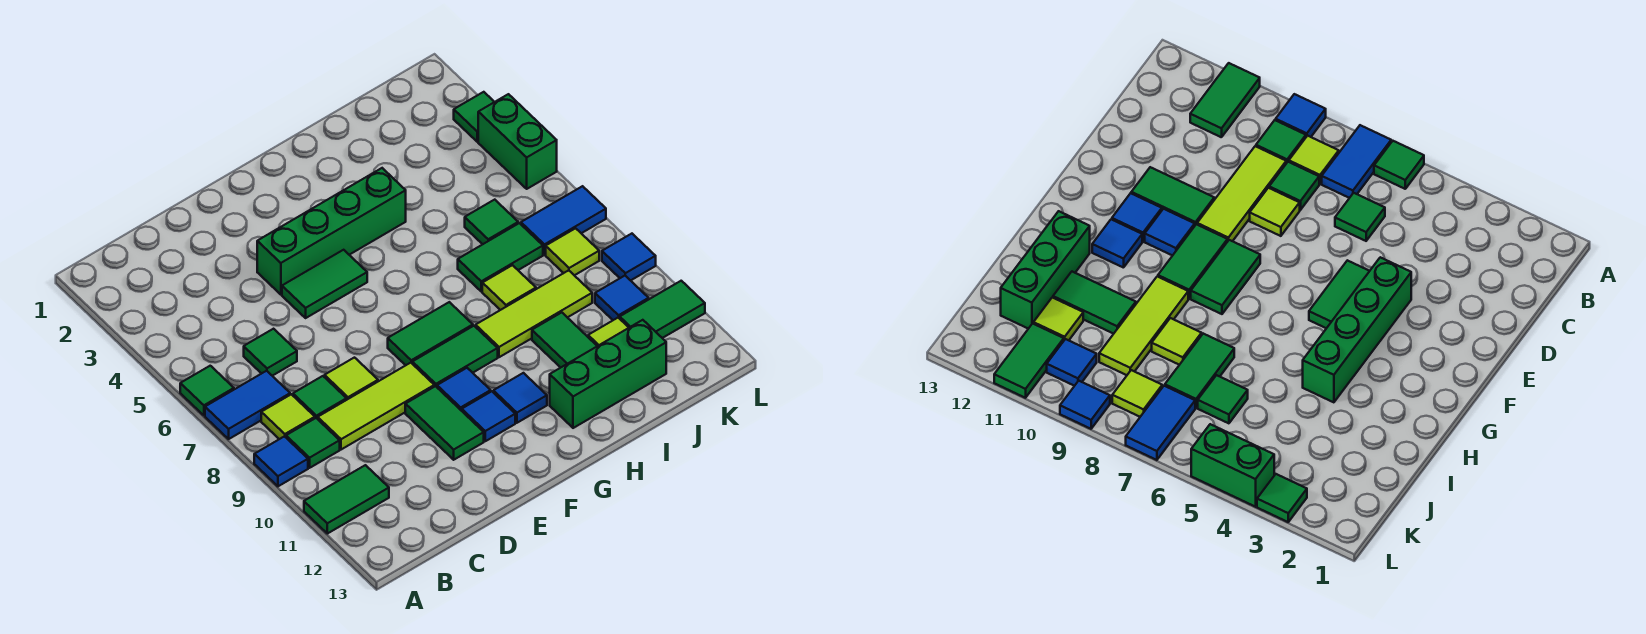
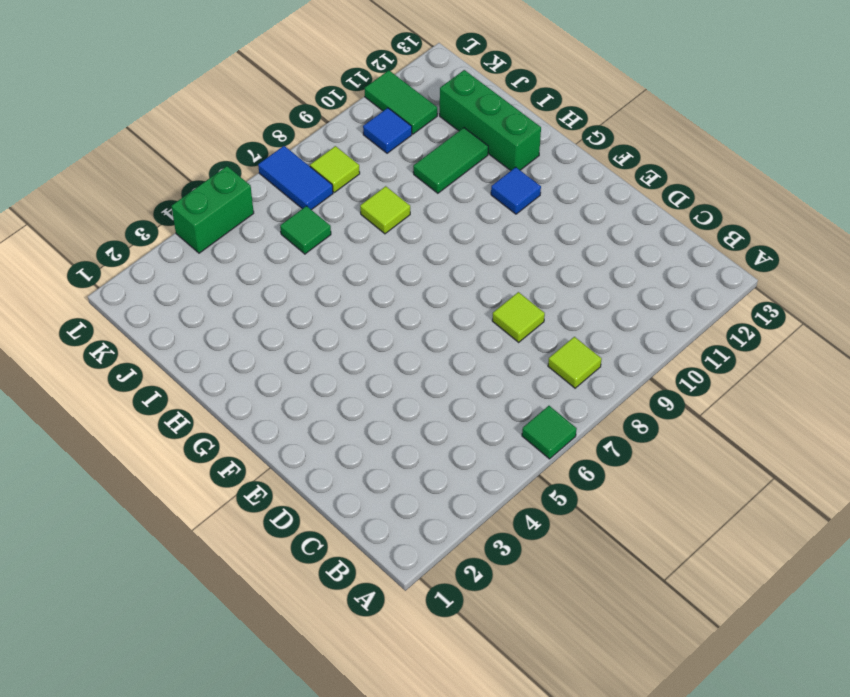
none -> blue 1x2 tile [205,371,290,439]
none -> blue 1x1 tile [254,436,308,486]
none -> green 1x2 tile [304,465,389,534]
none -> green 1x1 tile [286,418,340,468]

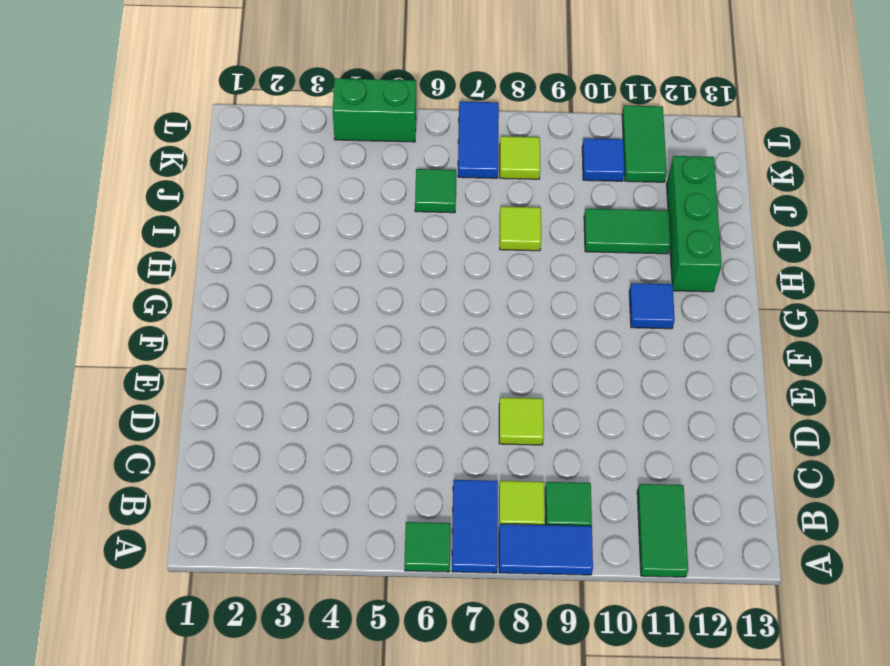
blue 1x2 tile [499,524,593,575] -> blue 1x1 tile [254,436,308,486]
none -> green 1x1 tile [244,329,297,376]
none -> green 1x1 tile [293,376,347,419]
none -> lime 1x3 tile [318,363,434,450]
none -> green 1x4 brick [257,168,406,295]

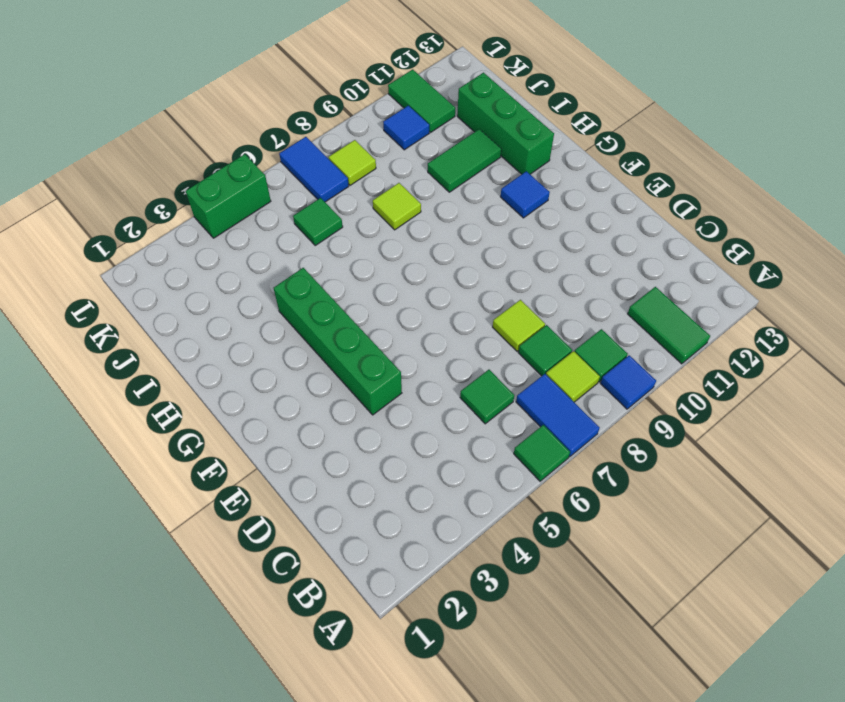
none -> lime 1x3 tile [318,363,434,450]
none -> green 1x2 tile [282,250,367,318]
none -> green 1x2 tile [405,386,484,460]
none -> green 1x2 tile [388,302,473,365]

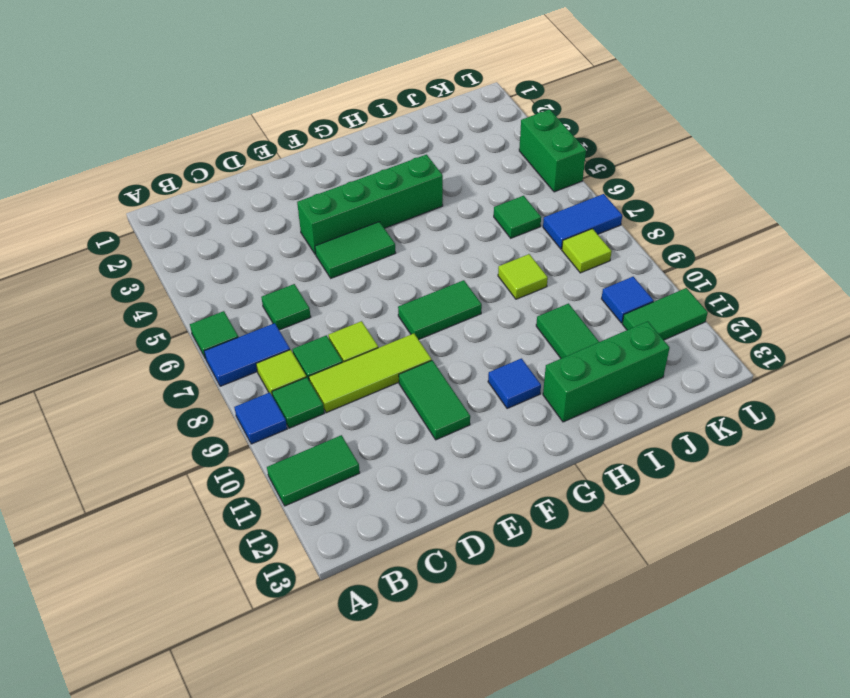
none -> green 1x2 tile [412,326,498,387]
none -> blue 1x1 tile [437,368,491,411]
none -> blue 1x1 tile [462,391,515,441]
none -> lime 1x3 tile [476,270,592,357]

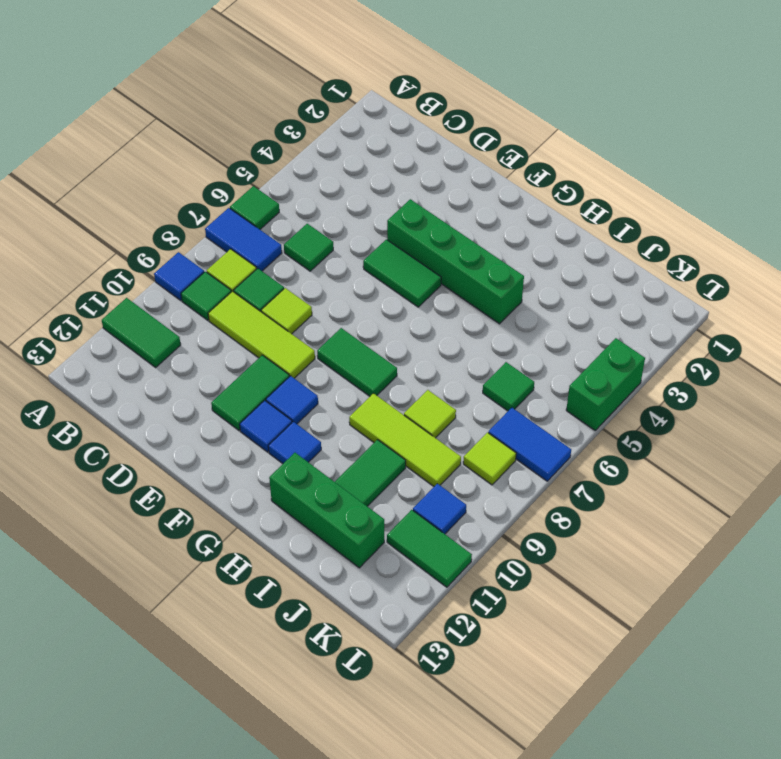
none -> green 1x2 tile [412,326,498,387]
none -> green 1x2 tile [458,223,543,292]
none -> lime 1x1 tile [588,318,629,346]
none -> green 1x1 tile [454,92,494,142]

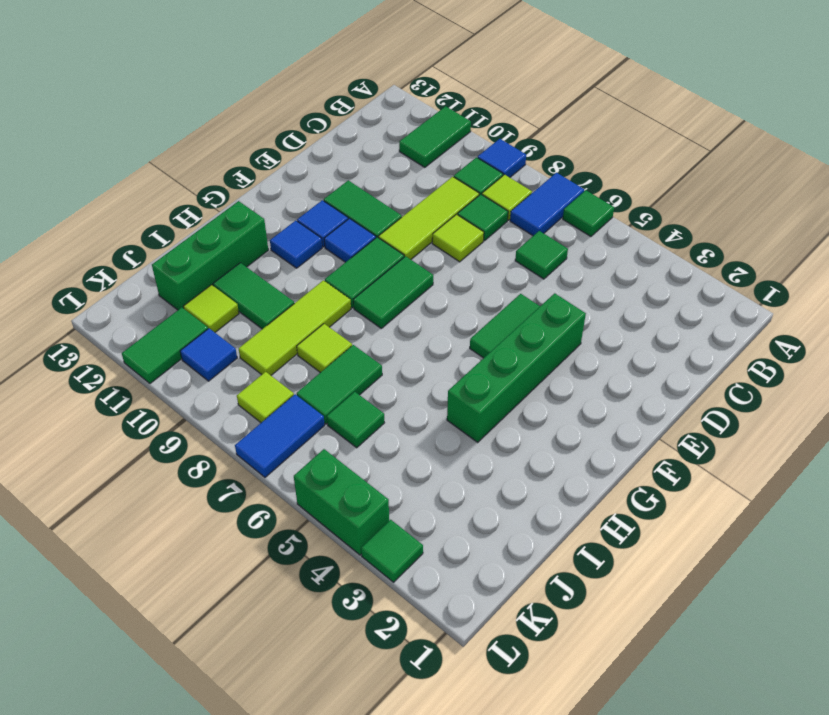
none -> blue 1x1 tile [602,234,656,281]

